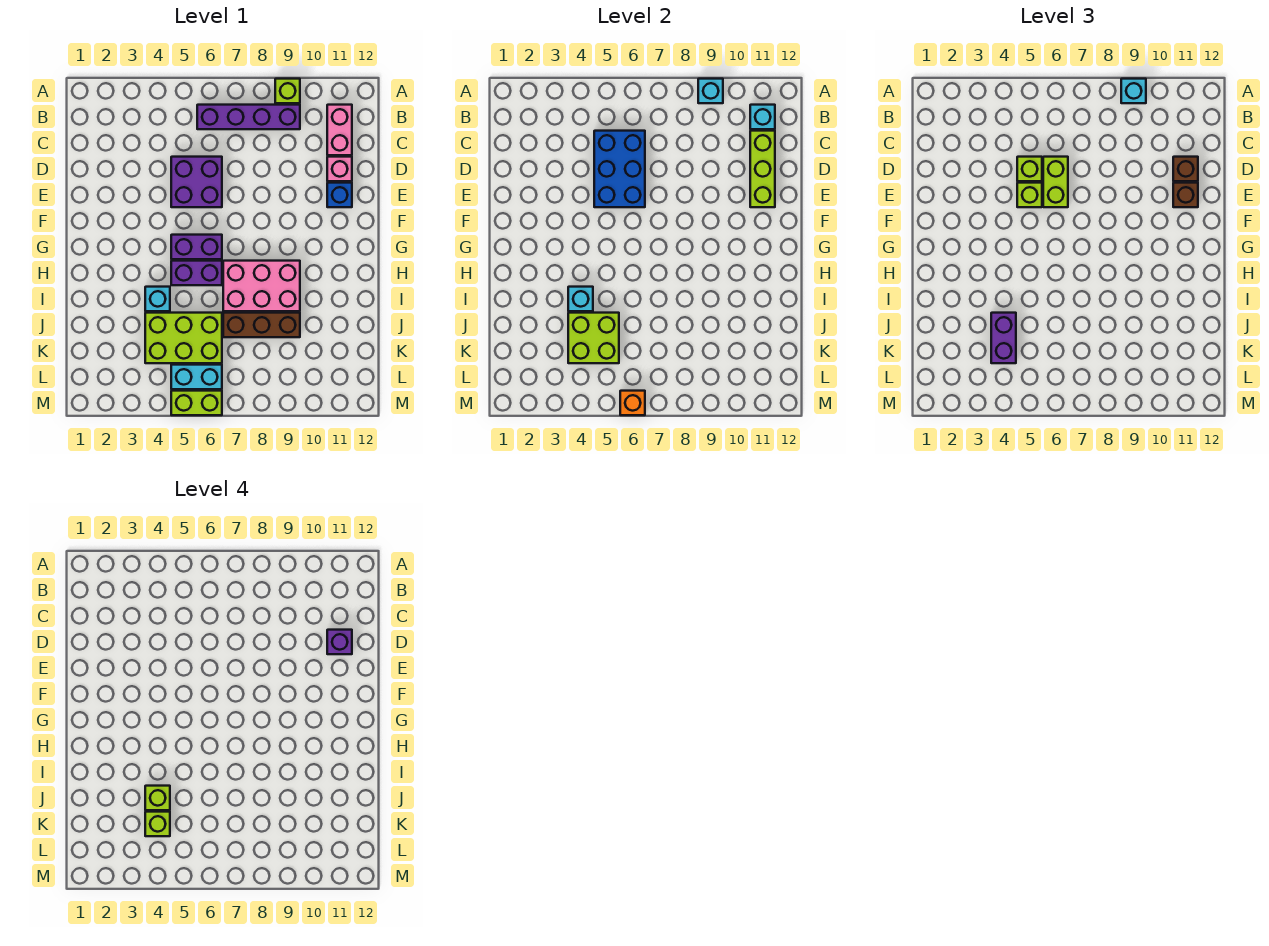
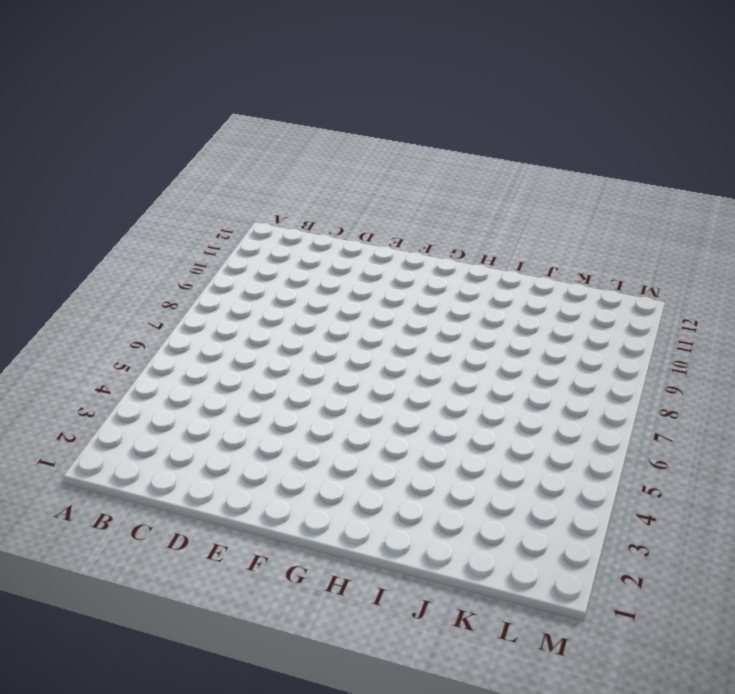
none -> lime 1x1 brick [275,79,300,103]
none -> purple 1x4 brick [197,105,300,129]
none -> pink 1x2 brick [327,105,352,155]
none -> purple 2x2 brick [171,157,222,207]

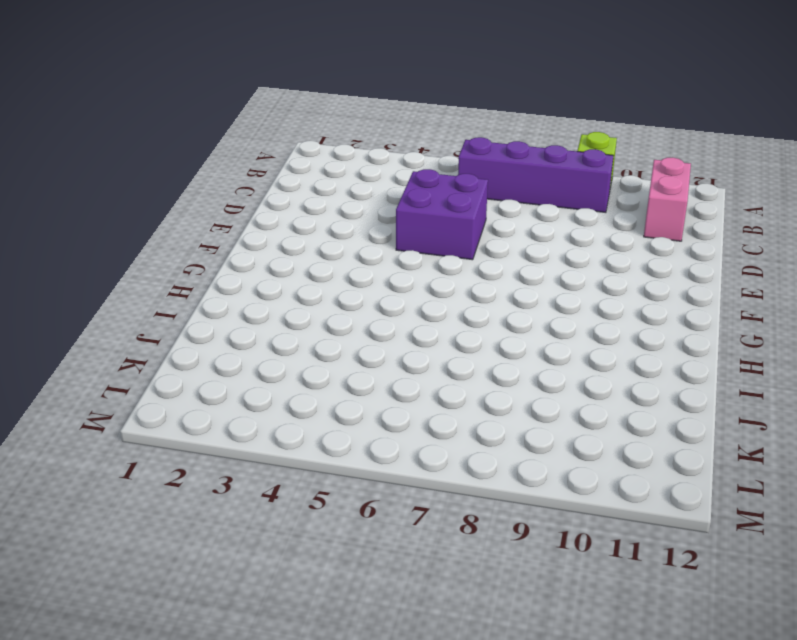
none -> pink 1x1 brick [327,157,352,181]
none -> blue 1x1 brick [327,183,352,207]
none -> purple 1x2 brick [171,235,222,259]
none -> purple 1x2 brick [171,261,222,285]

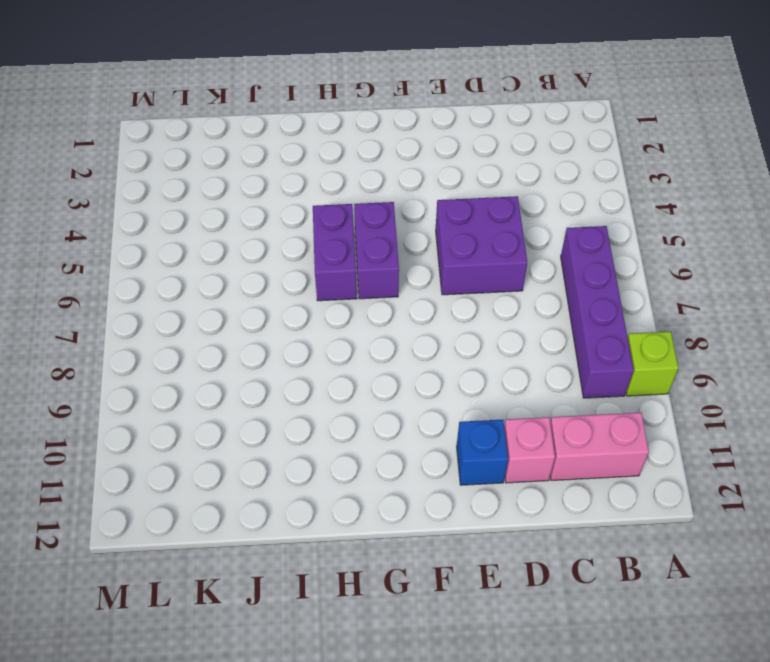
none -> pink 2x3 brick [223,261,300,311]
none -> cyan 1x1 brick [145,287,170,311]
none -> lime 2x3 brick [145,313,222,363]
none -> brown 1x3 brick [223,313,300,337]

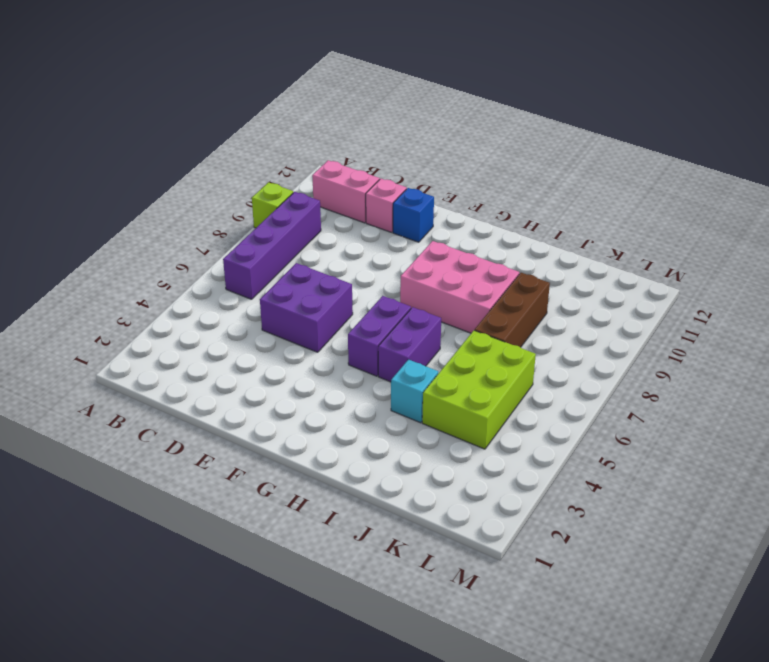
pink 2x3 brick [400,241,519,333] -> pink 2x3 brick turned to [223,261,300,311]
none -> cyan 1x2 brick [171,365,222,389]
none -> lime 1x2 brick [171,391,222,415]
none -> cyan 1x1 brick [698,79,723,103]
none -> cyan 1x1 brick [750,105,775,129]

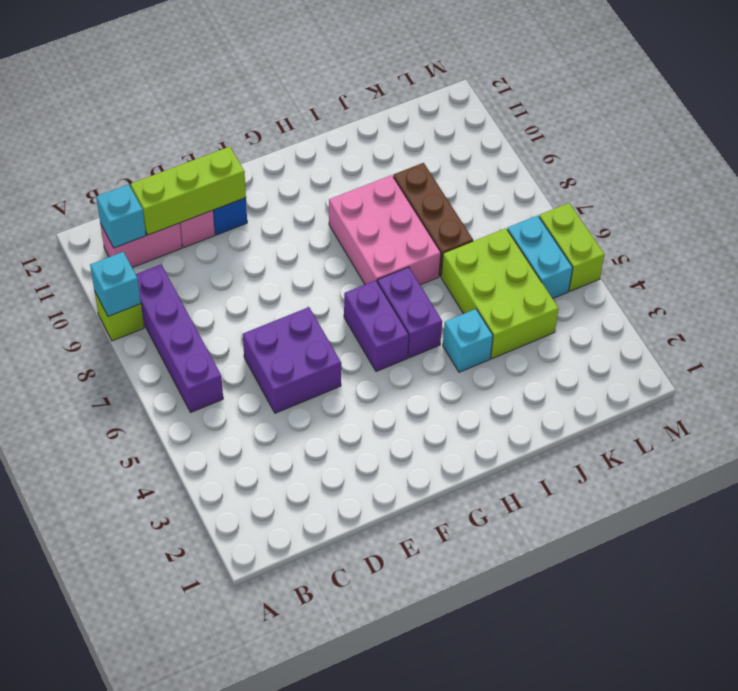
none -> blue 2x3 brick [594,131,645,207]
none -> cyan 1x1 brick [568,287,593,311]
none -> lime 2x2 brick [568,313,619,363]
none -> orange 1x1 brick [620,391,645,415]

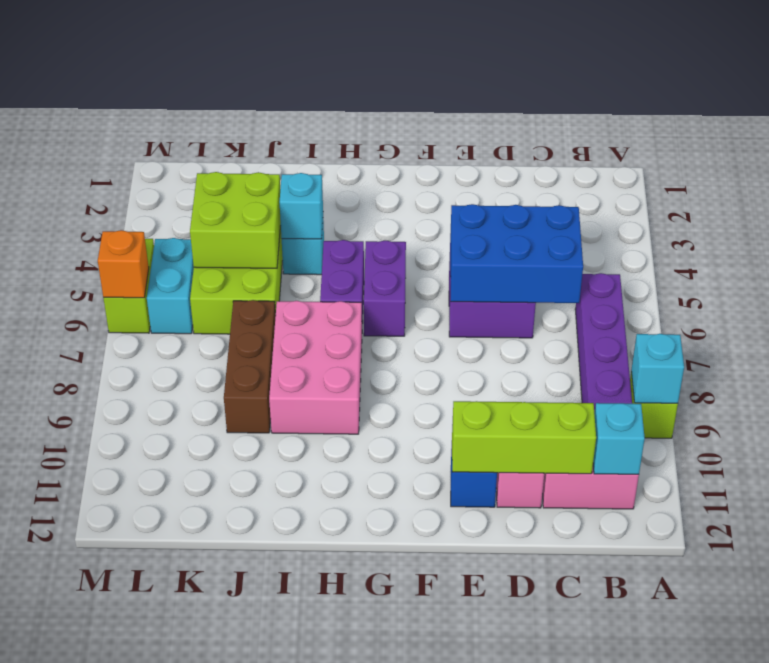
none -> cyan 1x1 brick [1121,79,1146,103]
none -> lime 1x1 brick [1017,157,1042,181]
none -> lime 1x2 brick [1043,157,1068,207]
none -> brown 1x1 brick [1173,157,1198,181]

